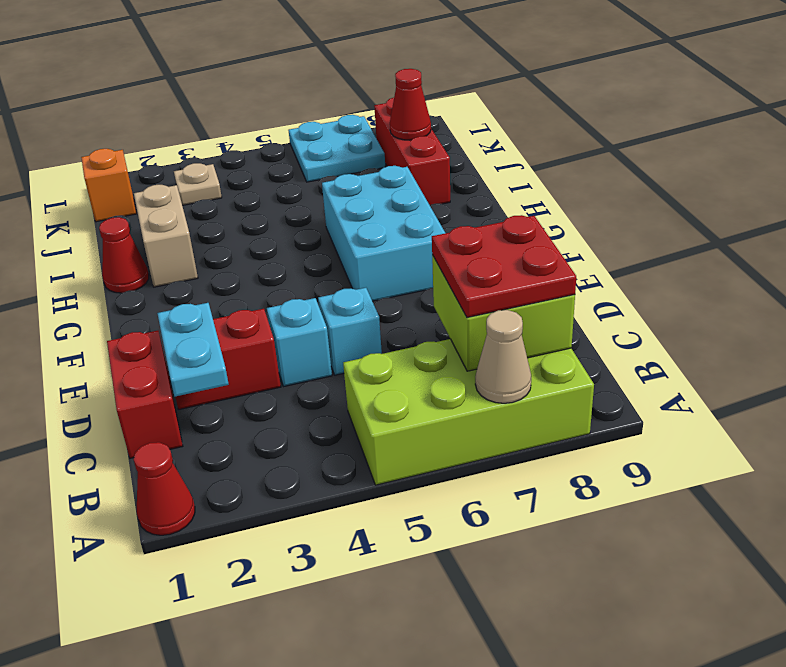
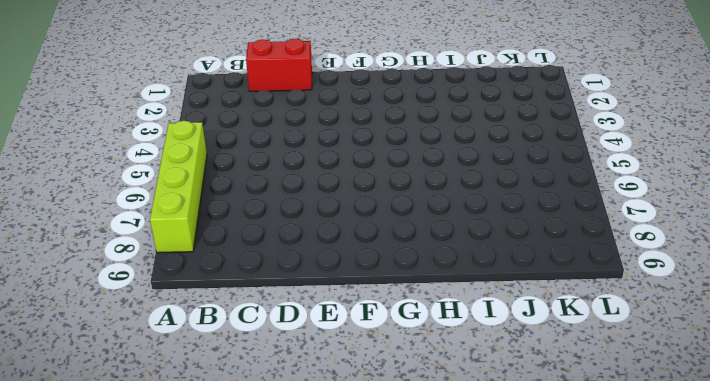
lime 1x4 brick [150,121,207,253] -> lime 2x4 brick [343,339,594,485]
none -> red 1x1 cone [134,442,195,535]
none -> red 1x2 brick [175,309,281,410]
none -> cyan 1x1 brick [267,298,332,386]

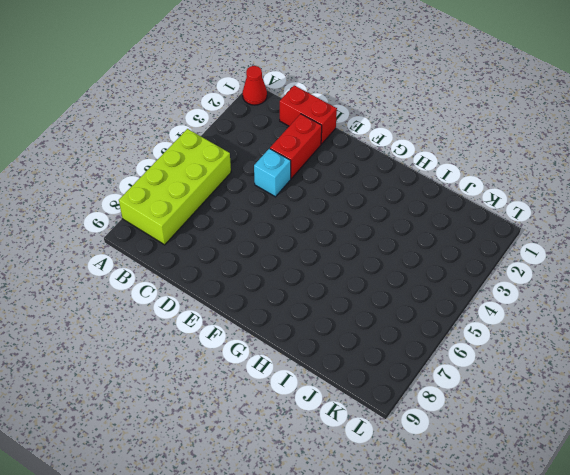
none -> cyan 1x1 brick [318,288,382,375]
none -> cyan 2x3 brick [322,166,445,301]
none -> red 1x1 cone [99,217,149,293]

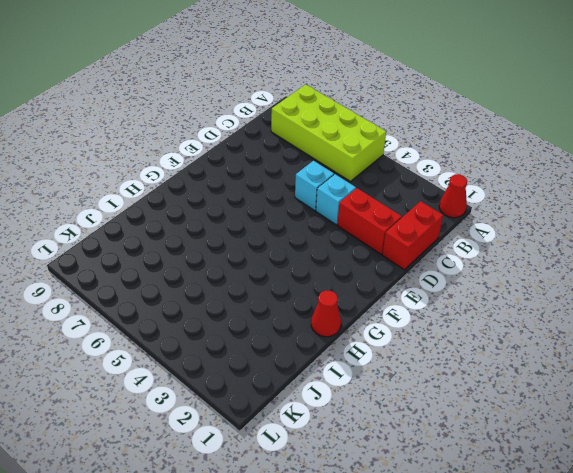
none -> cyan 2x3 brick [322,166,445,301]
none -> tan 1x2 brick [134,185,198,287]
none -> red 1x3 brick [374,98,450,205]

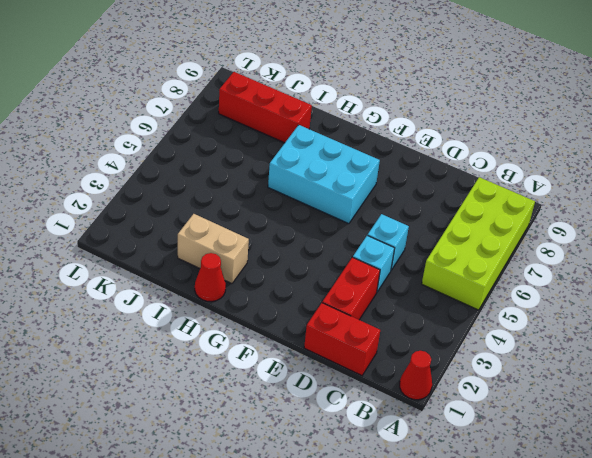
none -> orange 1x1 brick [81,149,137,222]
none -> tan 1x1 plate [174,163,222,205]
none -> cyan 2x2 plate [289,115,385,182]

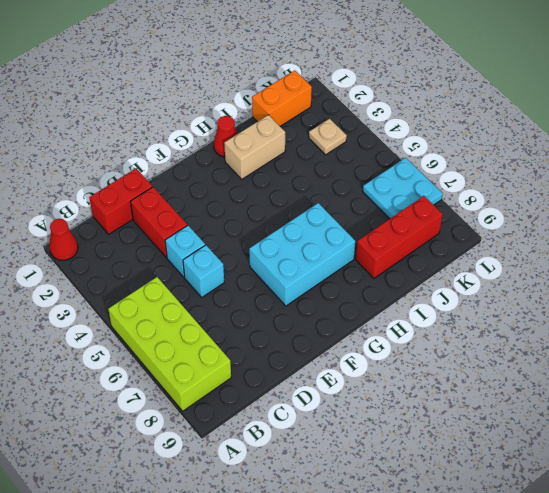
orange 1x2 brick [252,70,312,126] -> orange 1x1 brick [81,149,137,222]
none -> tan 1x1 cone [475,310,531,403]
none -> lime 2x2 brick [432,255,575,371]
none -> cyan 1x2 plate [157,303,229,396]

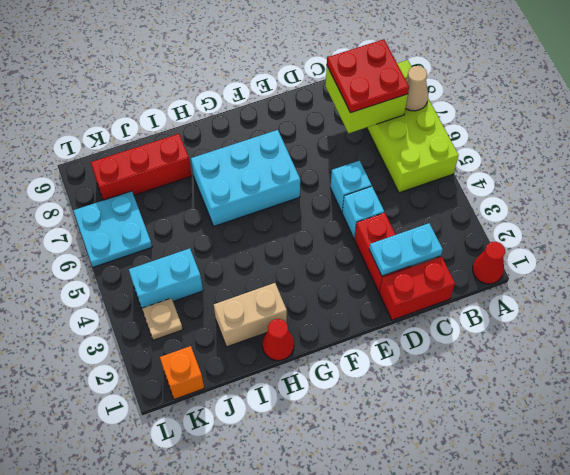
cyan 1x2 brick [129,248,203,308] -> none
none -> red 1x1 cone [390,69,431,140]

